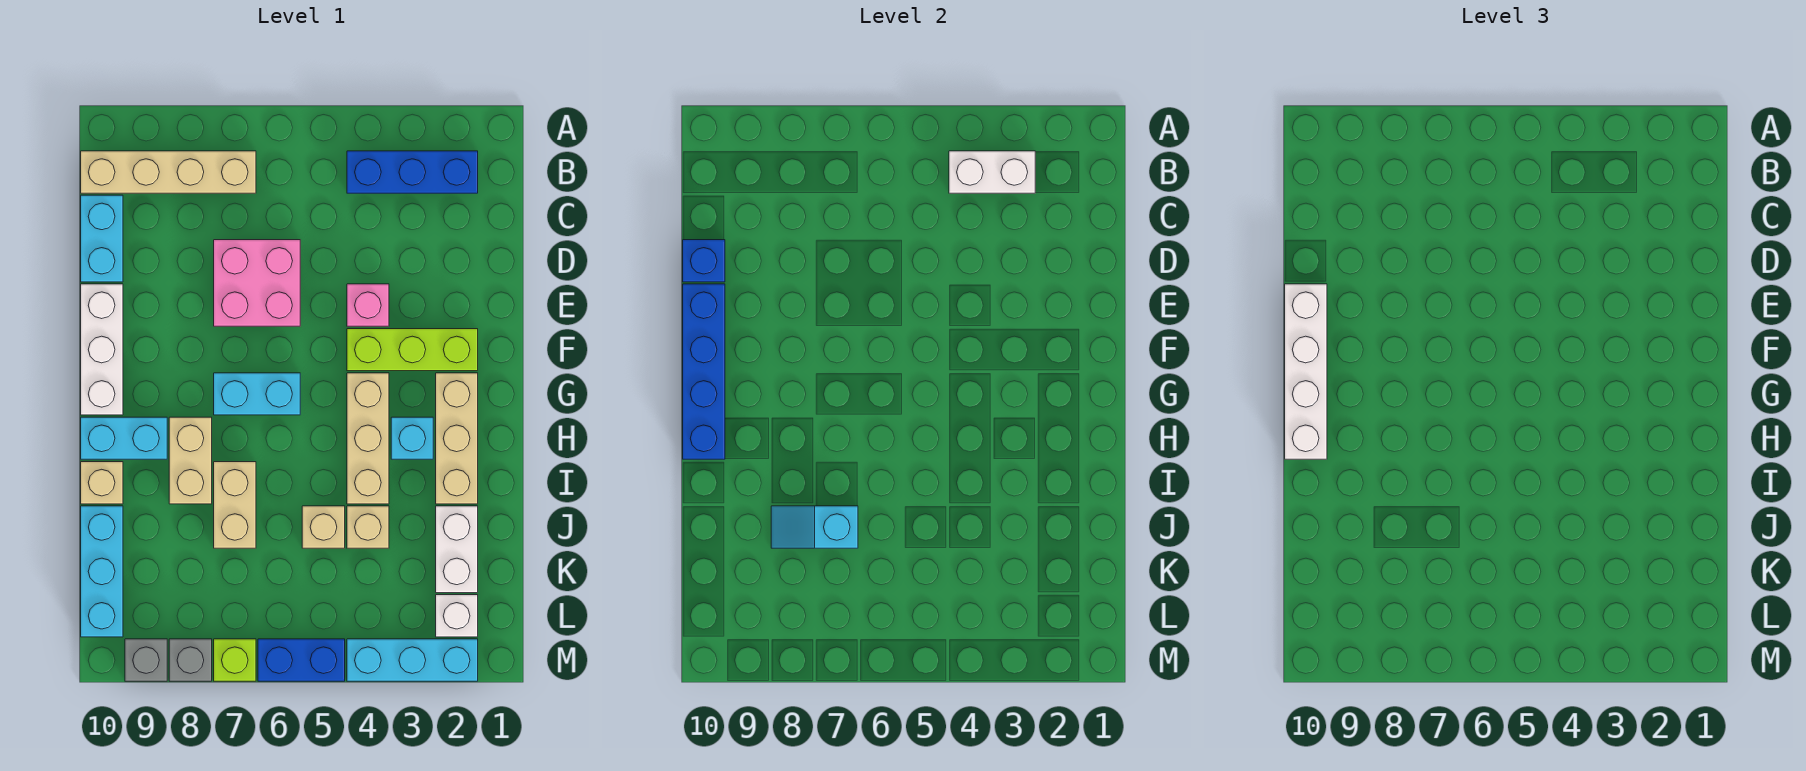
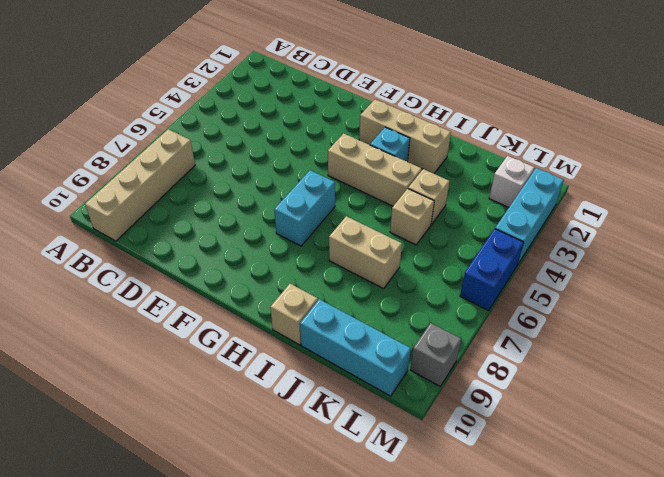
none -> blue 1x3 brick [347,151,478,193]
none -> cyan 1x2 brick [81,195,123,282]
none -> pink 2x2 brick [214,240,300,326]
none -> pink 1x1 brick [347,284,389,326]

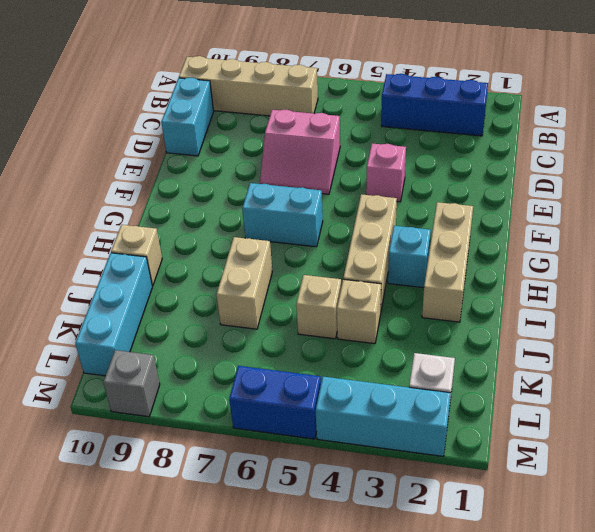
pink 2x2 slope [260,110,340,194] -> pink 2x2 brick [214,240,300,326]
none -> white 1x3 brick [81,284,123,415]
none -> lime 1x3 brick [347,329,478,371]
none -> tan 1x2 brick [169,417,212,504]
none -> cyan 1x2 brick [81,417,167,459]

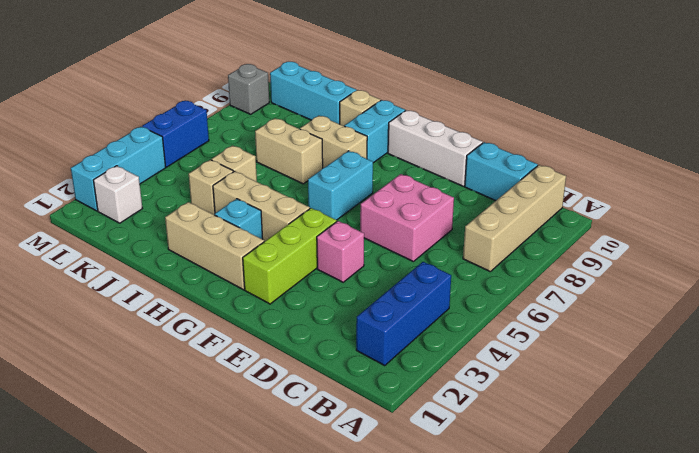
none -> white 1x2 brick [436,506,478,593]
none -> lime 1x1 brick [214,639,256,681]
none -> grey 1x1 brick [169,639,212,681]
none -> white 1x2 brick [949,151,1035,193]

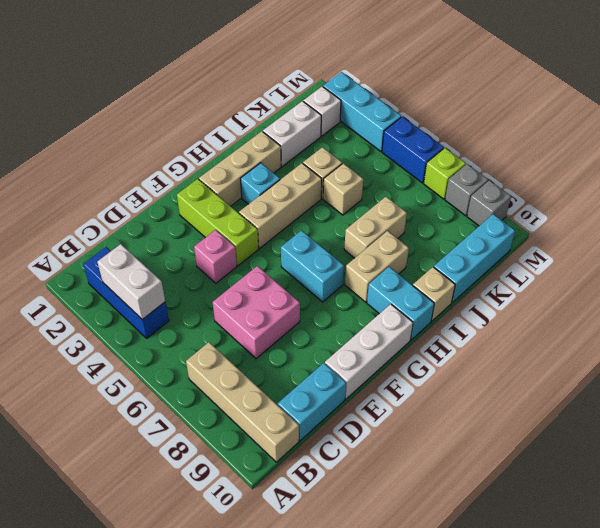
none -> blue 1x1 brick [683,240,725,282]
none -> blue 1x4 brick [683,284,725,459]
none -> cyan 1x2 slope [771,506,858,548]
none -> white 1x4 brick [1285,284,1327,459]

